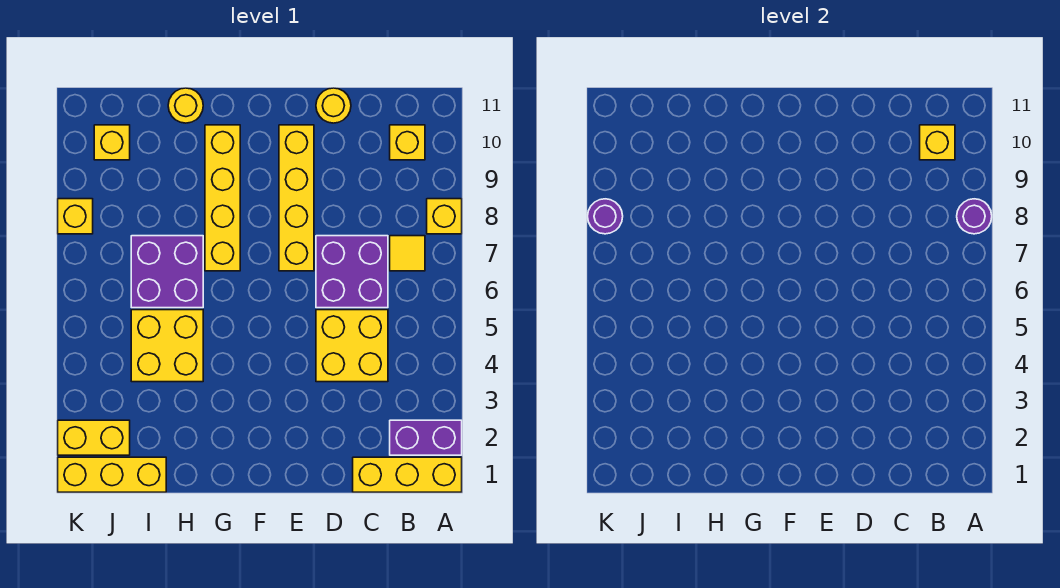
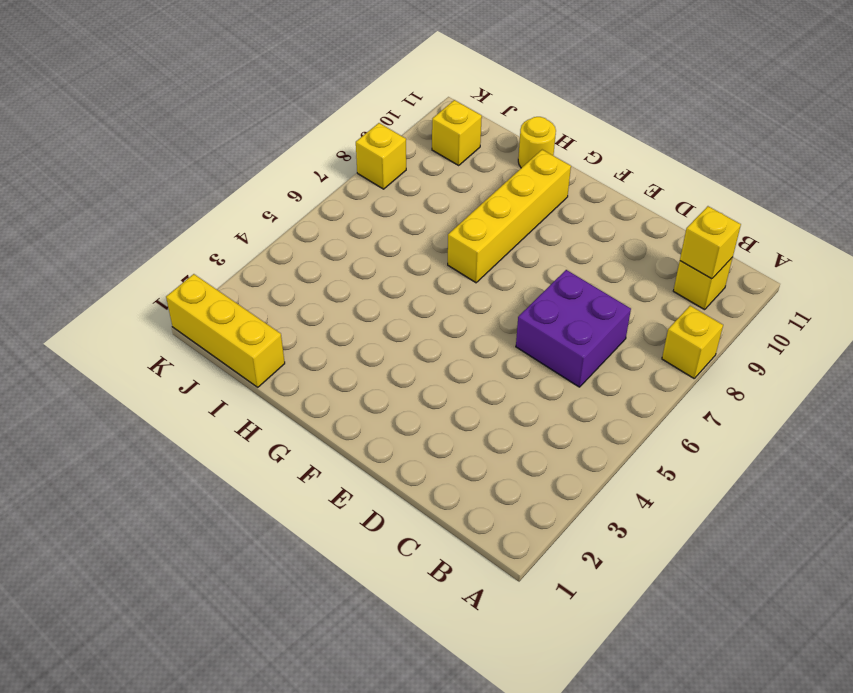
none -> yellow 1x3 brick [353,457,462,492]
none -> purple 1x2 brick [390,420,462,455]
none -> yellow 1x1 tile [390,236,425,271]

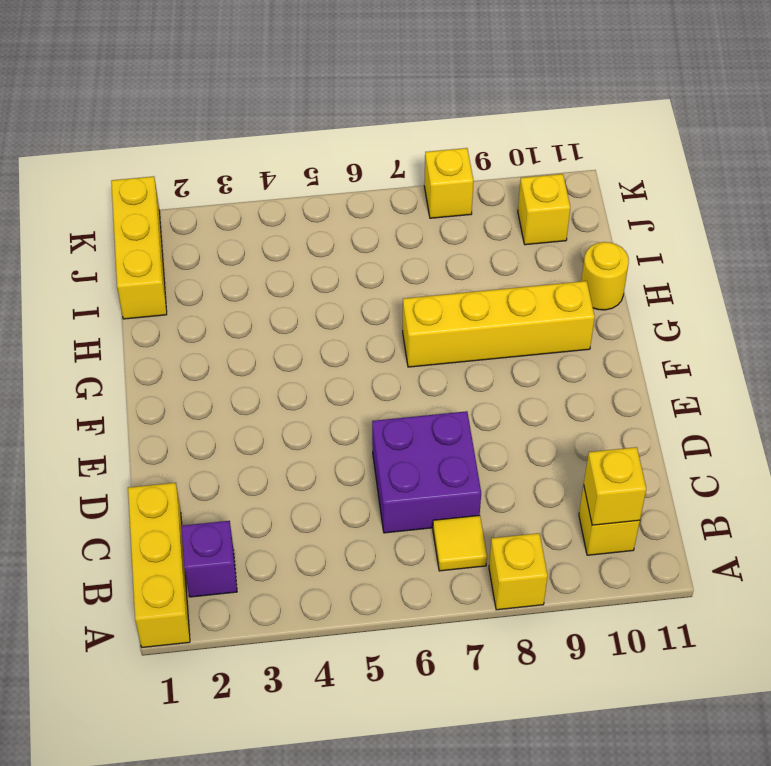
purple 1x1 brick [181,521,237,597] -> purple 1x2 brick [390,420,462,455]
none -> yellow 2x2 brick [316,310,388,382]
none -> yellow 1x1 round brick [316,88,351,123]
none -> yellow 1x4 brick [279,125,314,271]

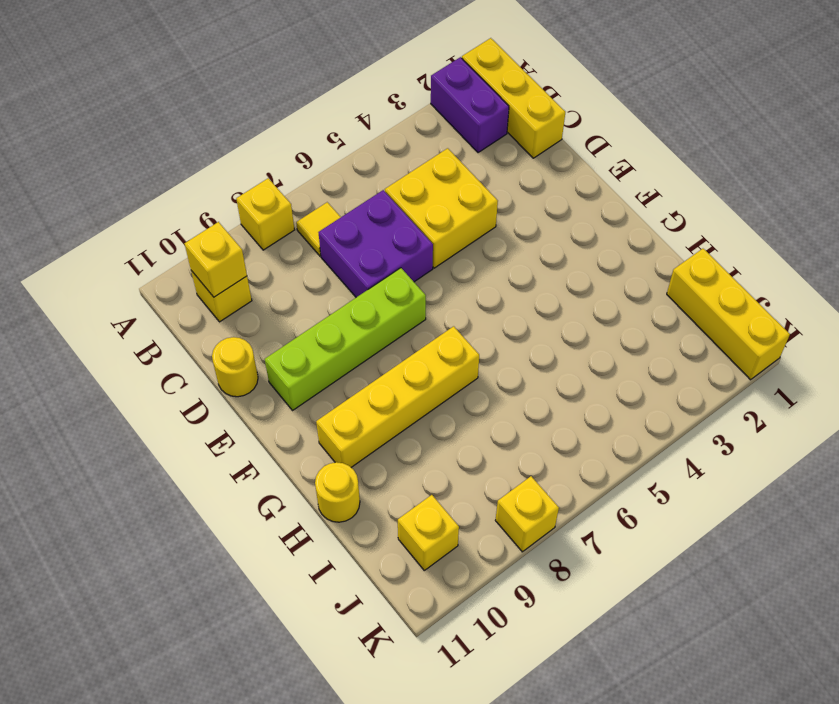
lime 1x4 brick [265,268,426,411] -> yellow 1x4 brick [279,125,314,271]
none -> yellow 2x2 brick [131,310,203,382]
none -> purple 2x2 brick [131,236,203,308]
none -> yellow 1x2 brick [58,420,130,455]

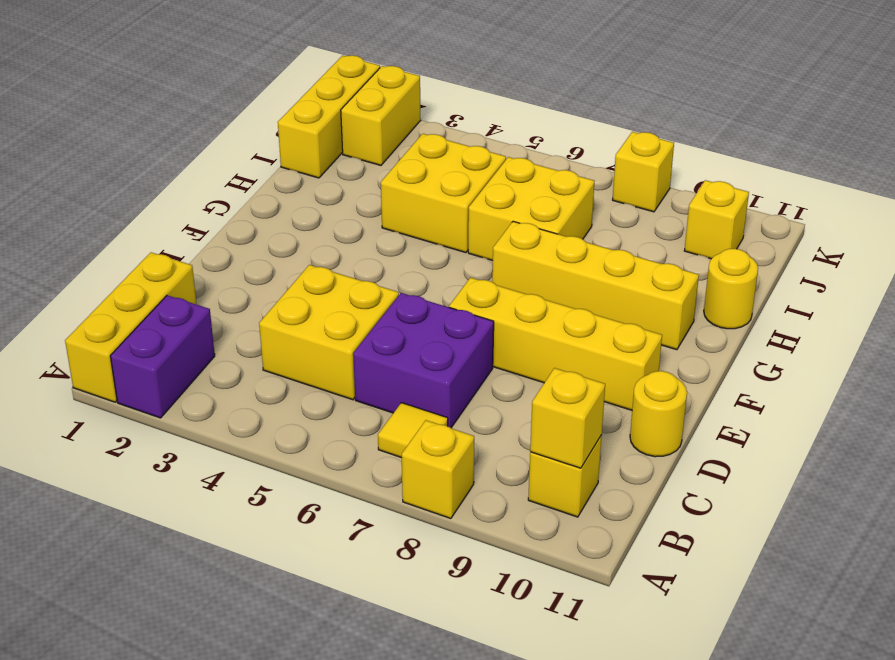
yellow 2x2 brick [468,157,595,261] -> purple 2x2 brick [131,236,203,308]
none -> purple 1x1 round brick [957,199,992,234]
none -> purple 1x1 round brick [588,199,623,234]

